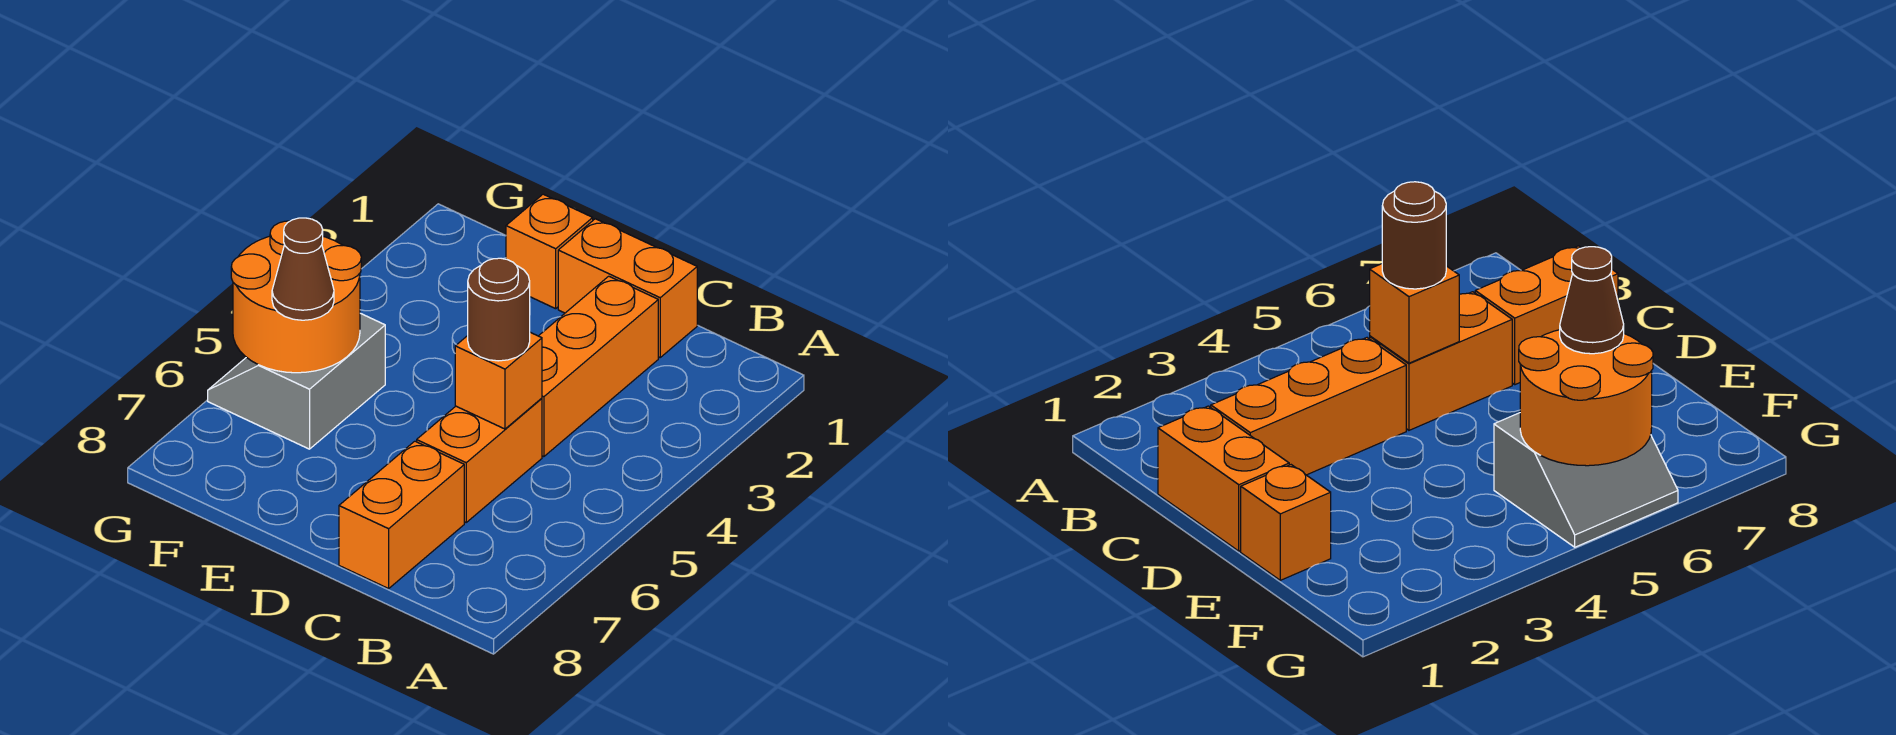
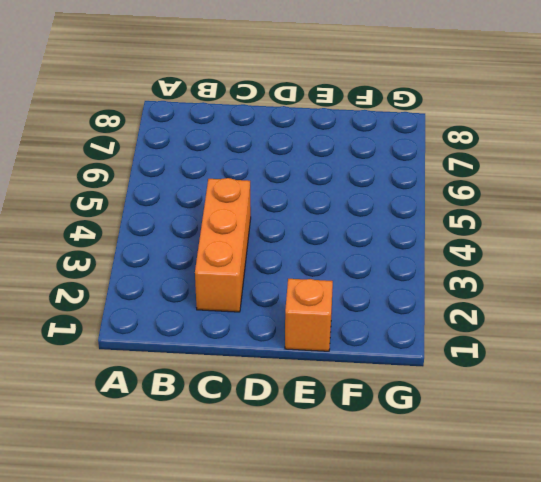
none -> orange 1x2 brick [558,219,697,357]
none -> orange 1x2 brick [417,398,542,522]

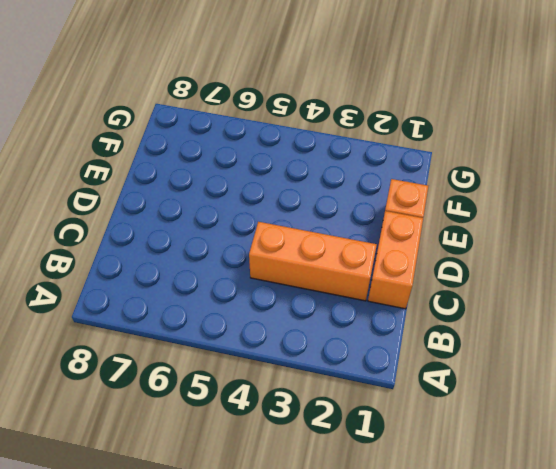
none -> orange 1x2 brick [417,398,542,522]
none -> orange 1x2 brick [339,441,464,589]

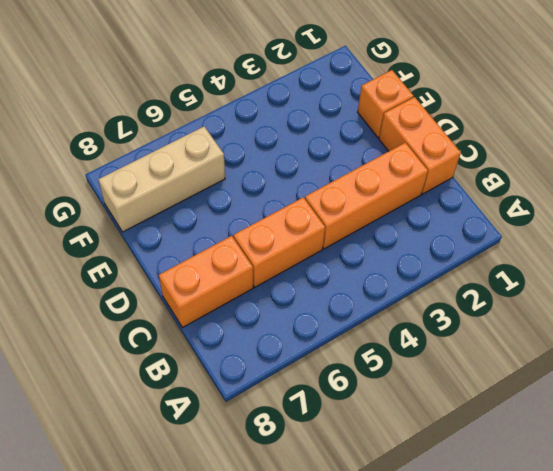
tan 1x3 brick [98,126,225,232] -> grey 2x2 slope [208,313,385,449]
none -> orange 1x1 brick [455,332,542,429]
none -> orange 2x2 round brick [231,221,361,373]

